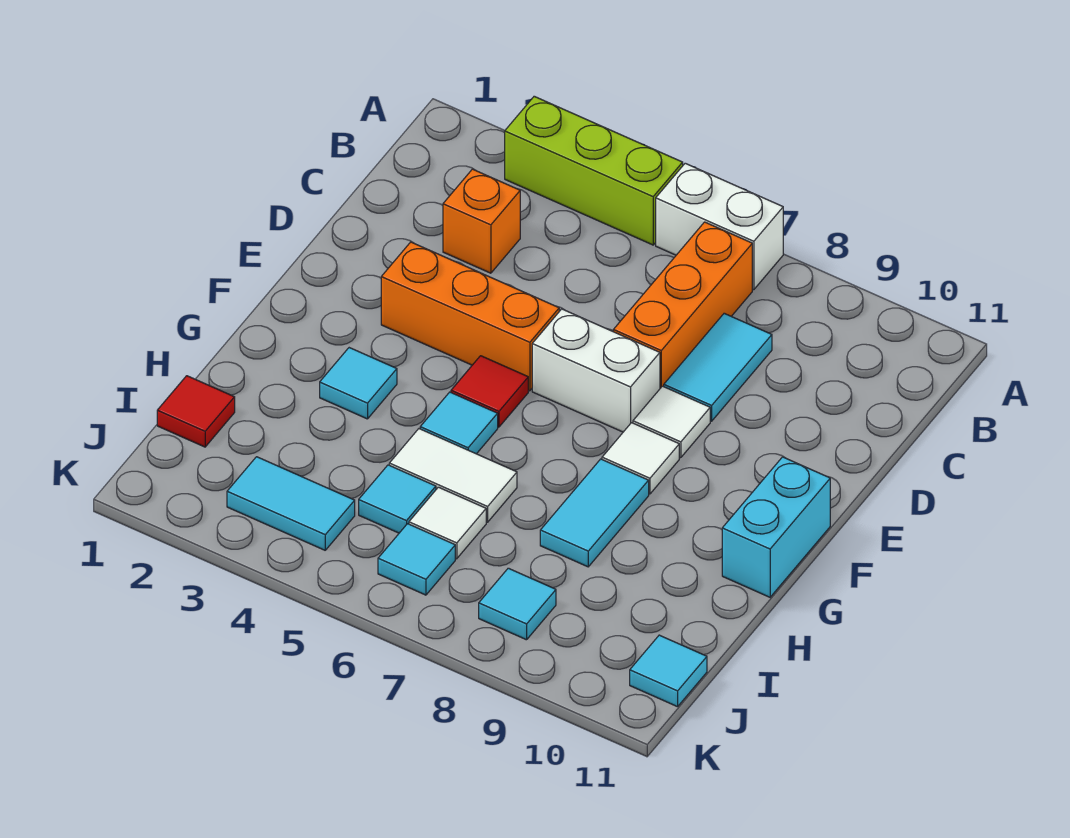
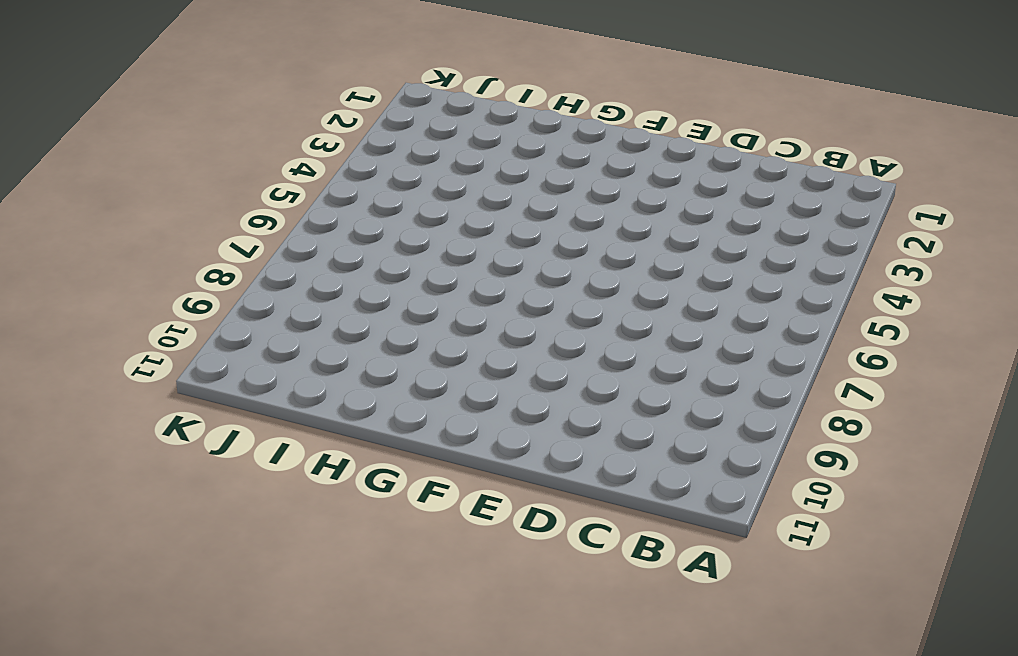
none -> lime 1x3 brick [505,96,683,245]
none -> white 1x2 brick [656,163,783,290]
none -> orange 1x3 brick [613,222,752,388]

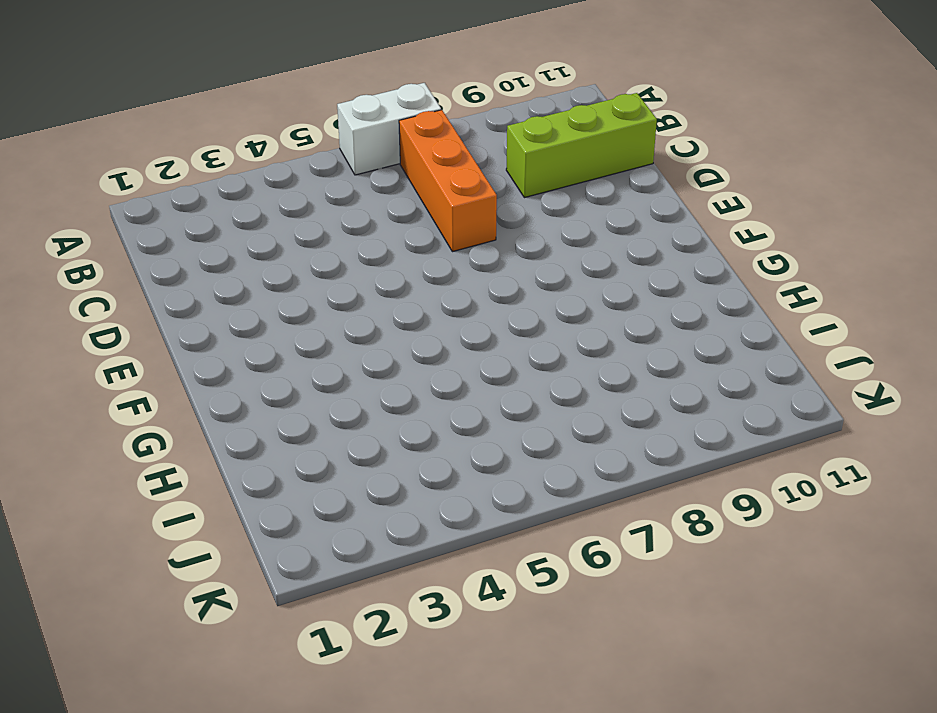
lime 1x3 brick [506,93,657,198] -> lime 1x3 brick moved to [505,96,683,245]
none -> orange 1x1 brick [443,169,520,273]
none -> cyan 1x2 tile [664,313,772,421]
none -> orange 1x3 brick [381,242,559,391]

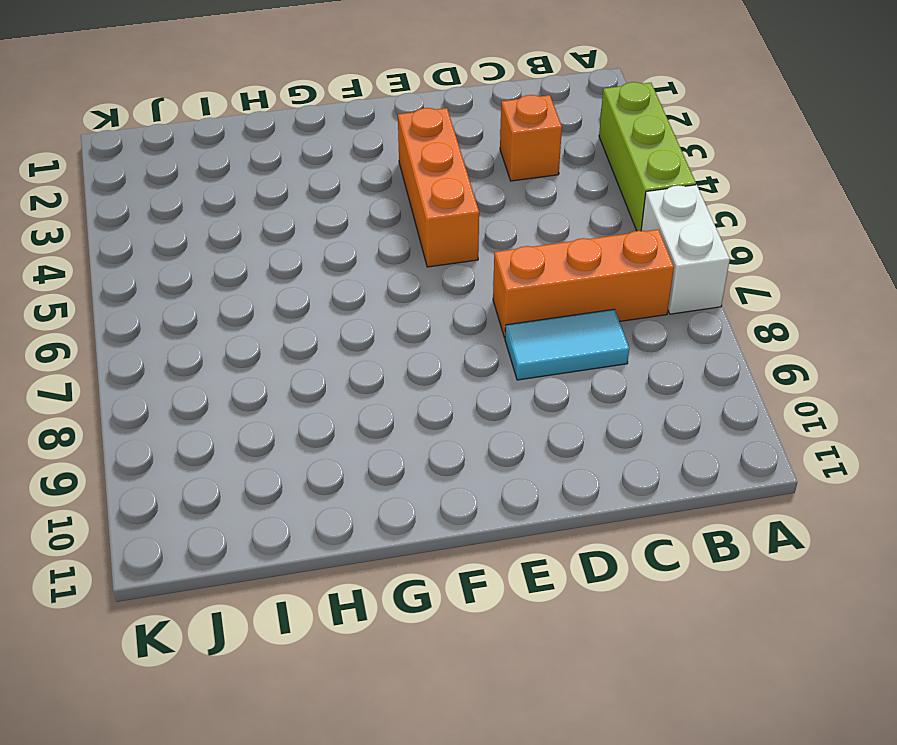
none -> white 1x2 brick [532,309,660,432]
none -> white 1x1 tile [633,386,710,458]
none -> red 1x1 tile [451,356,528,427]

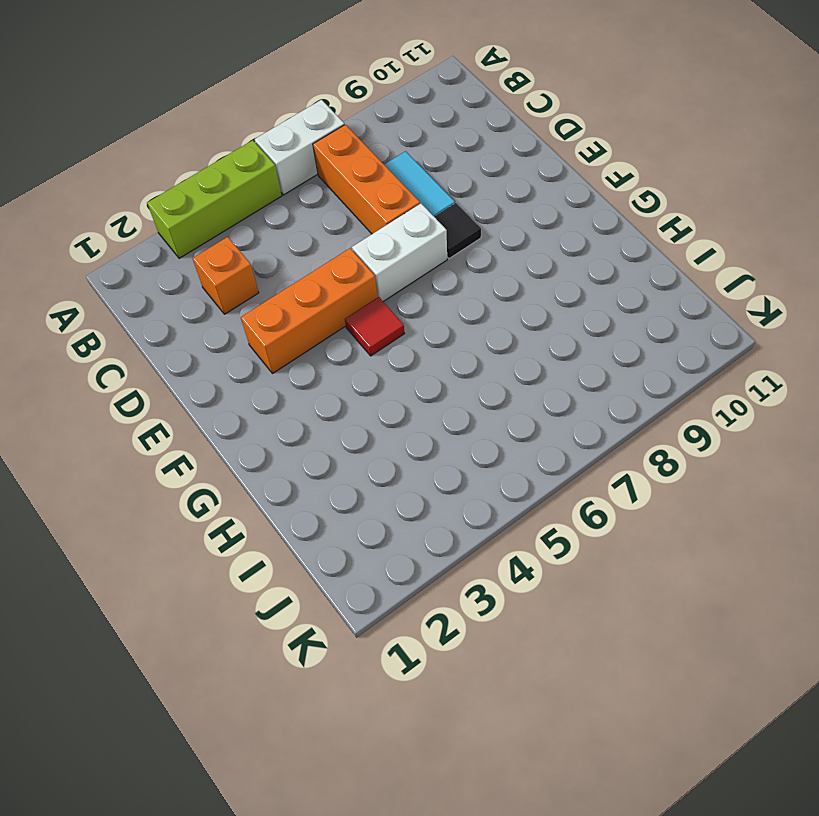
black 1x1 tile [434,203,481,259] -> white 1x1 tile [633,386,710,458]
none -> white 1x1 tile [602,423,679,494]
none -> cyan 1x2 brick [722,457,830,597]
none -> cyan 1x1 tile [320,348,397,419]

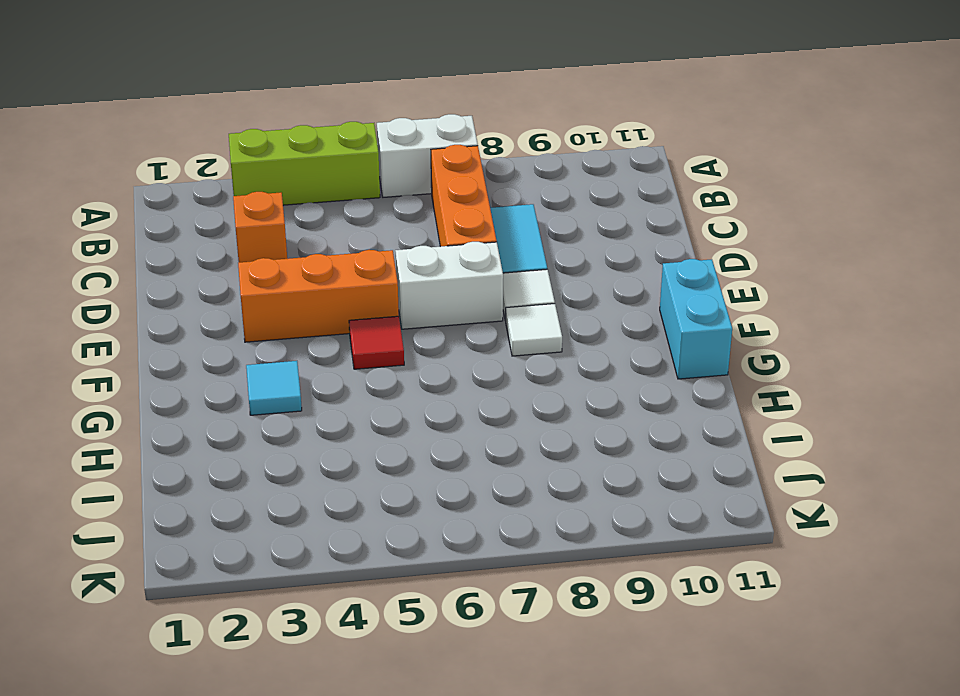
none -> cyan 1x1 tile [420,392,498,454]
none -> cyan 1x2 tile [540,459,649,567]
none -> white 1x2 tile [389,429,517,522]

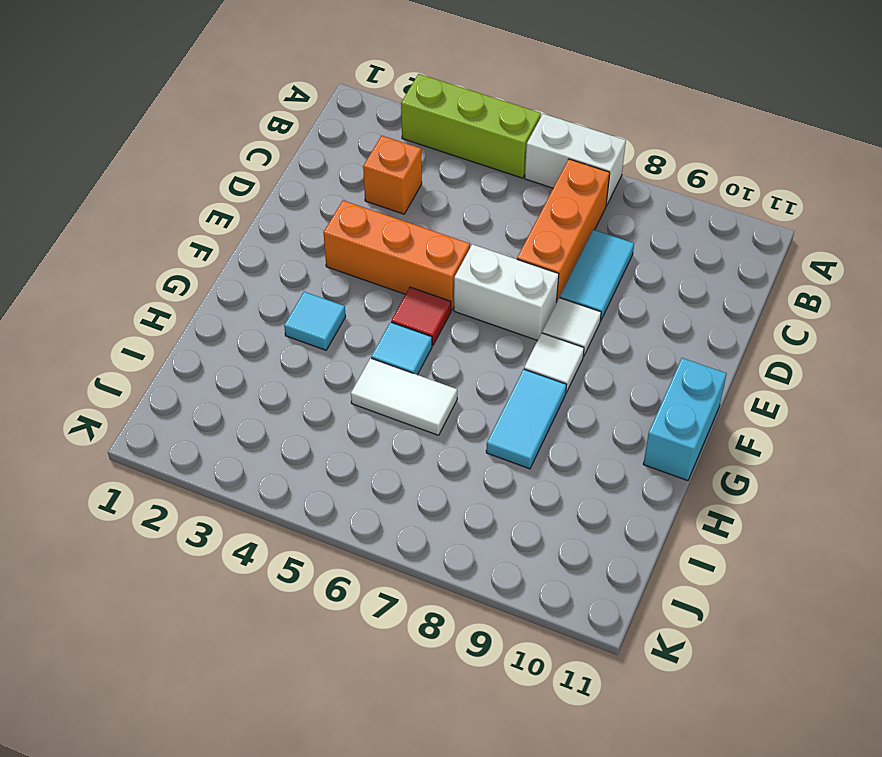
none -> red 1x1 tile [157,376,235,447]
none -> cyan 1x1 tile [359,465,436,533]
none -> white 1x1 tile [409,487,486,559]

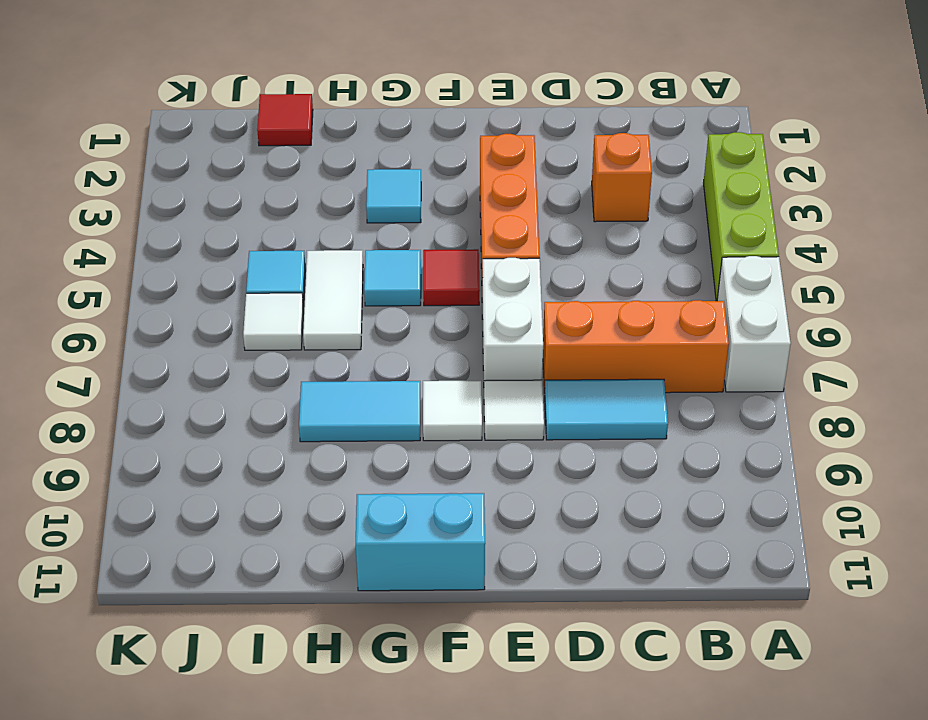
none -> cyan 1x2 tile [227,457,355,550]
none -> cyan 1x1 tile [378,524,455,595]
none -> cyan 1x1 tile [479,568,556,640]

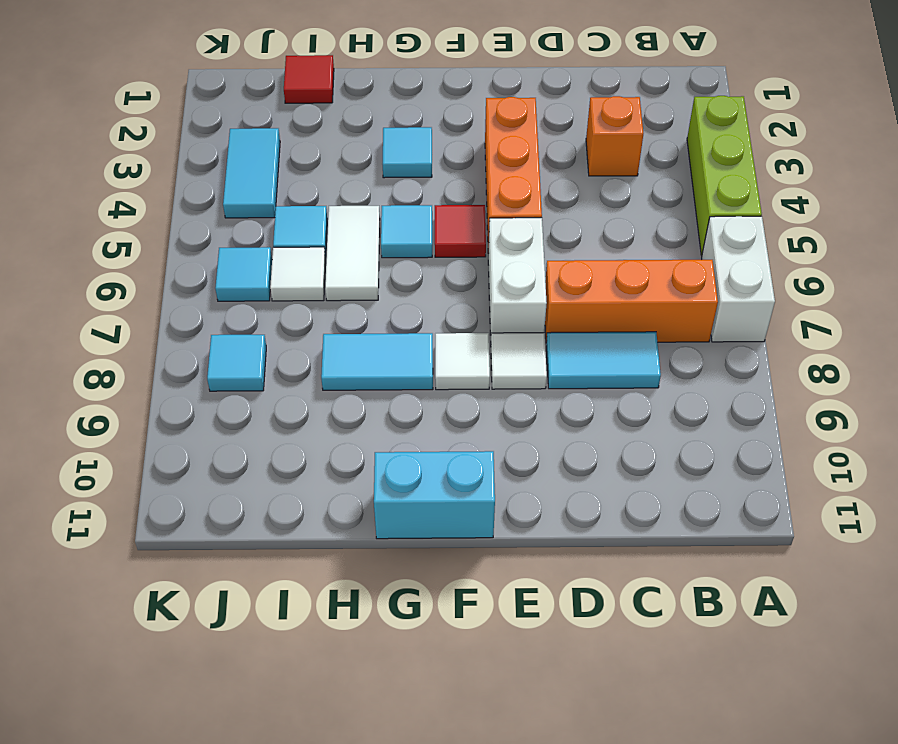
none -> cyan 1x1 tile [630,635,707,707]

